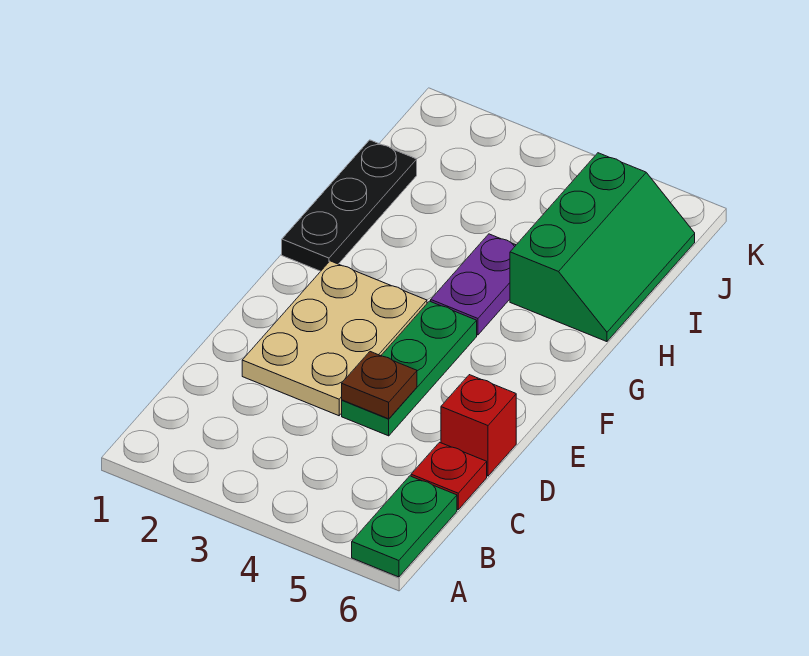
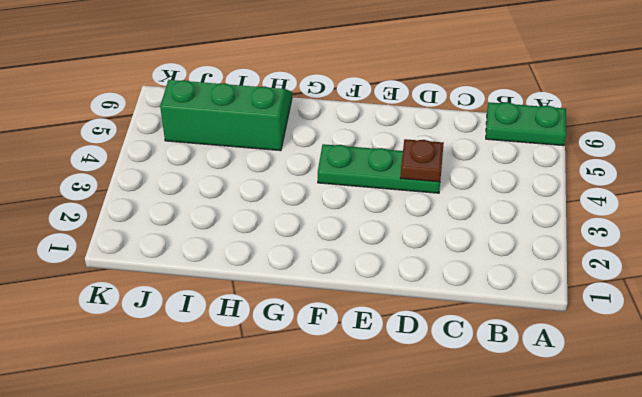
none -> red 1x1 plate [411,442,487,510]
none -> tan 2x3 plate [242,261,427,416]

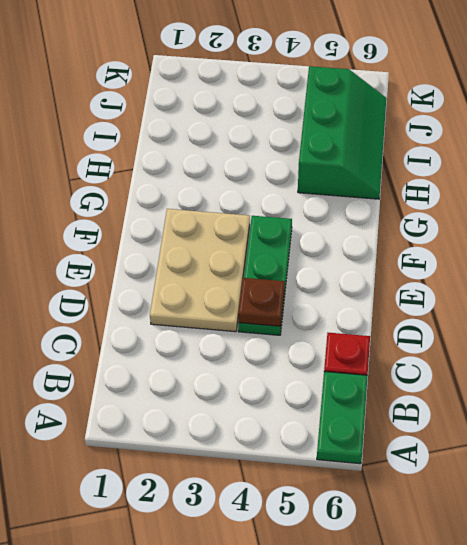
none -> red 1x1 brick [441,375,516,476]
none -> black 1x3 plate [282,140,417,271]

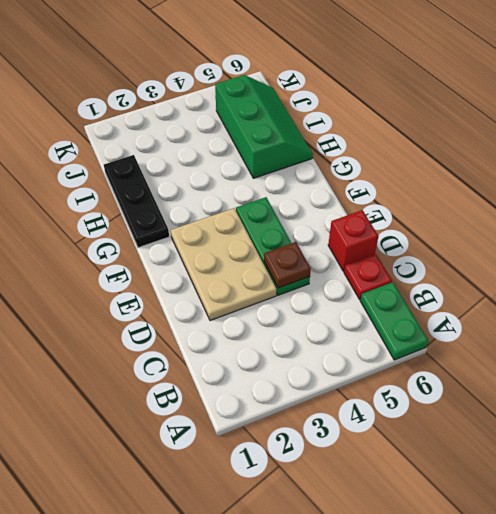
none -> purple 1x2 plate [431,234,516,335]

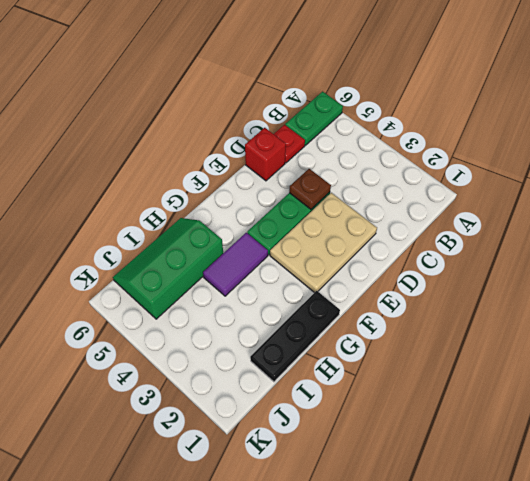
purple 1x2 tile [203,233,268,296] -> purple 1x2 plate [431,234,516,335]

